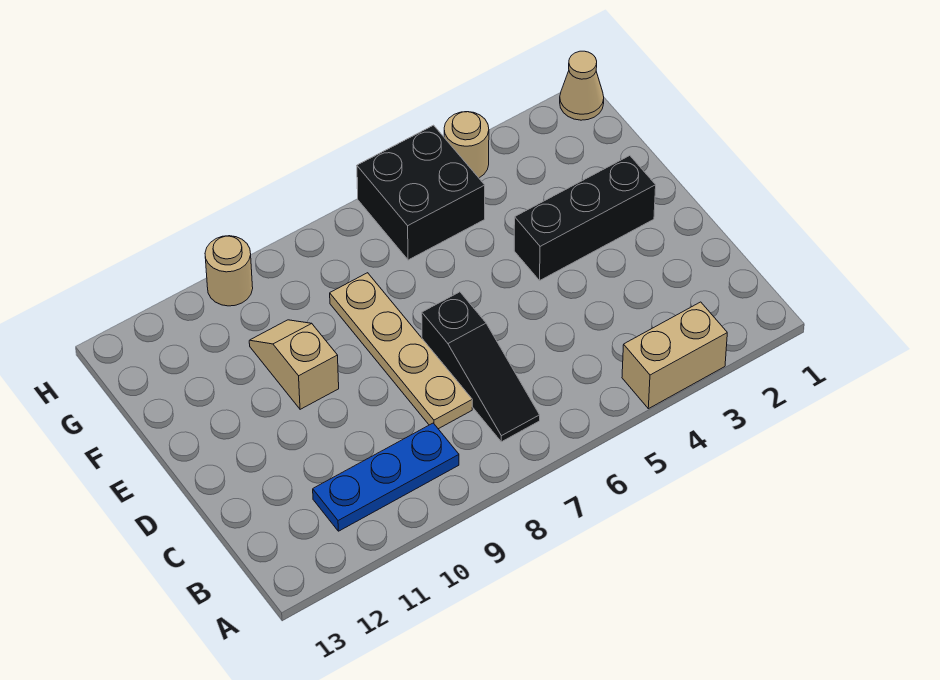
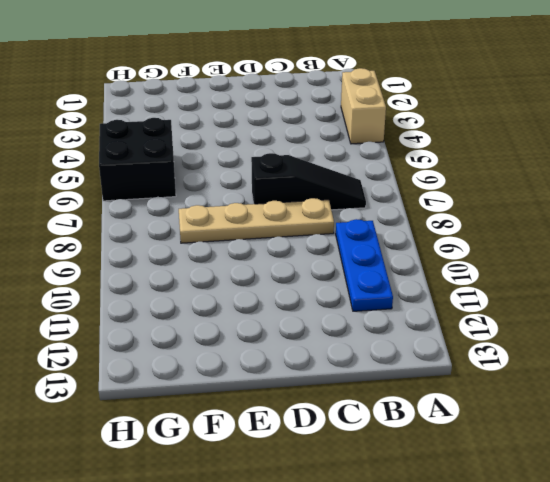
none -> black 1x3 brick [514,156,656,280]
none -> tan 1x2 slope [249,320,339,409]

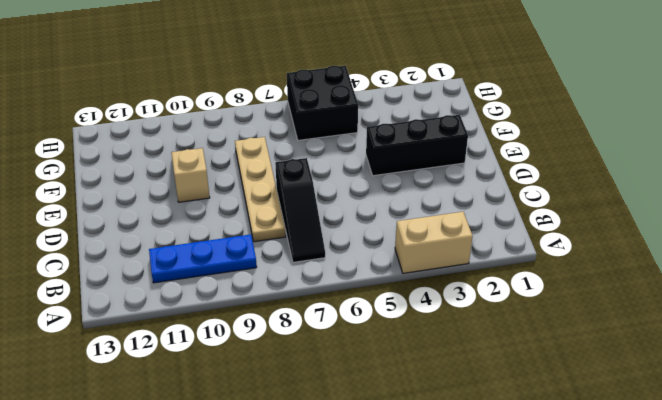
none -> tan 1x1 cone [560,51,604,120]
none -> tan 1x1 round brick [444,112,489,178]

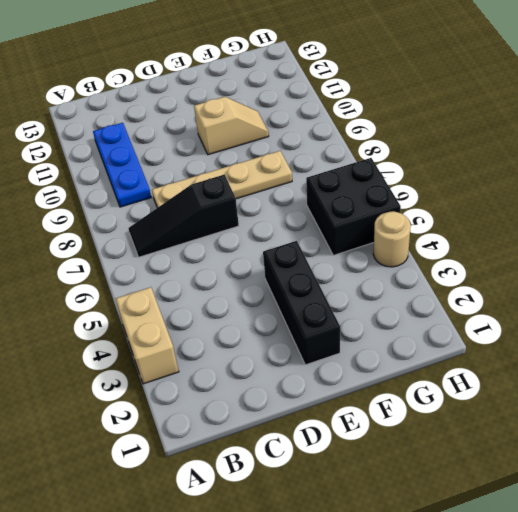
none -> tan 1x1 cone [560,51,604,120]
none -> tan 1x1 round brick [205,236,253,306]

